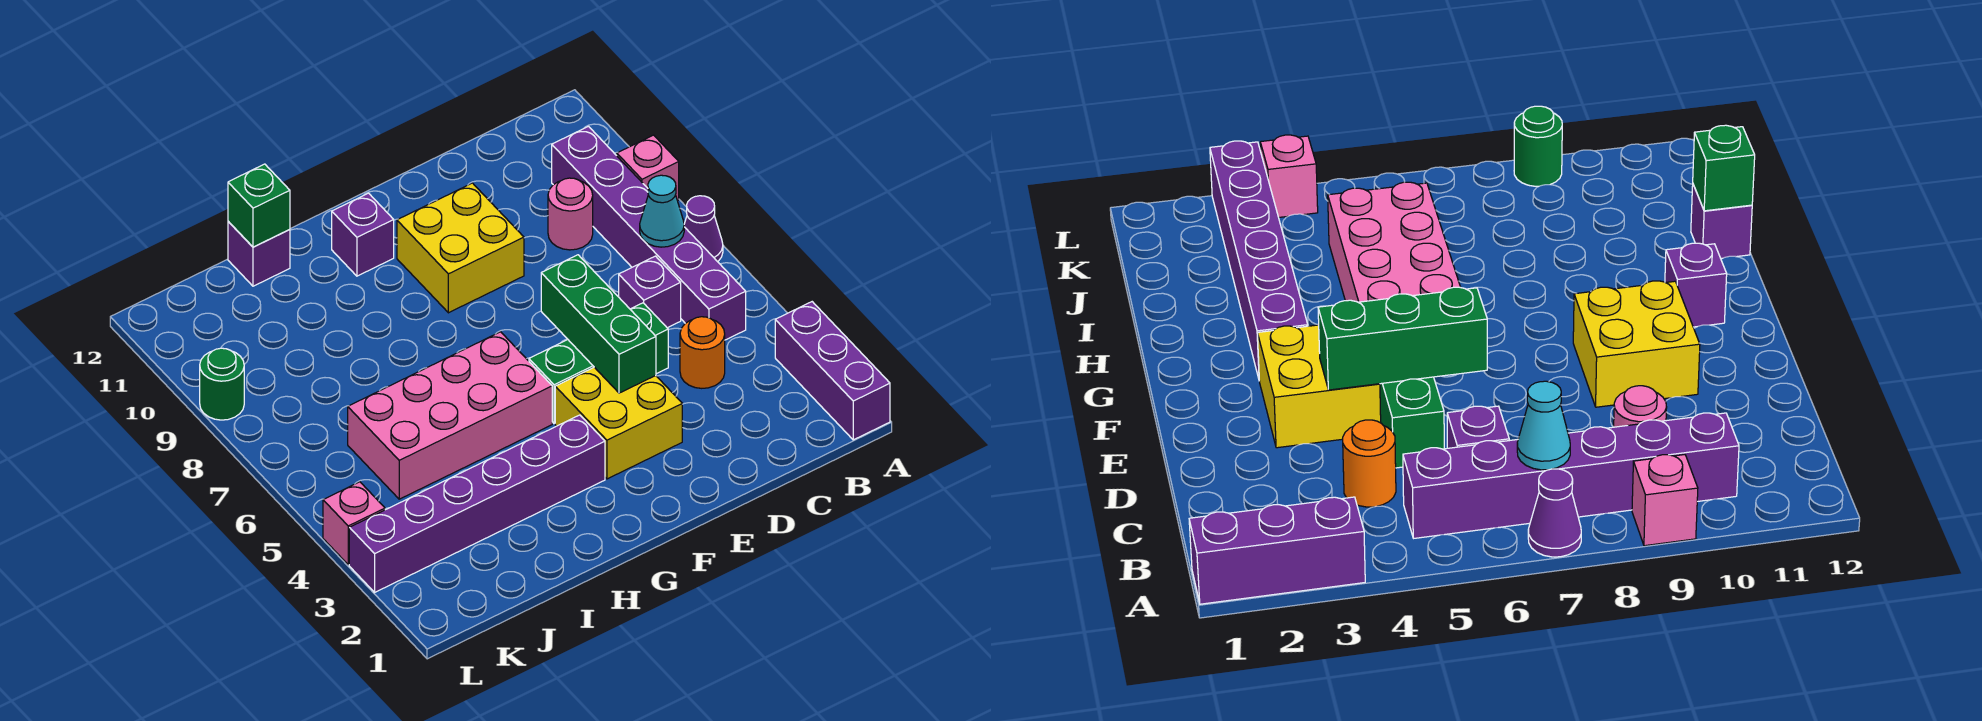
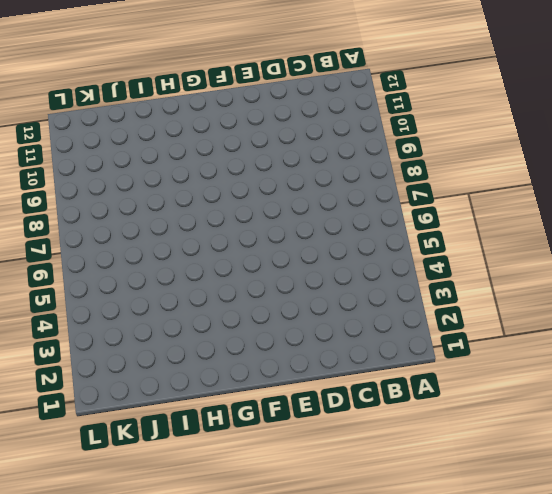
none -> purple 1x3 brick [775,302,890,440]
none -> purple 1x1 cone [684,196,723,262]
none -> pink 1x1 brick [617,135,679,201]

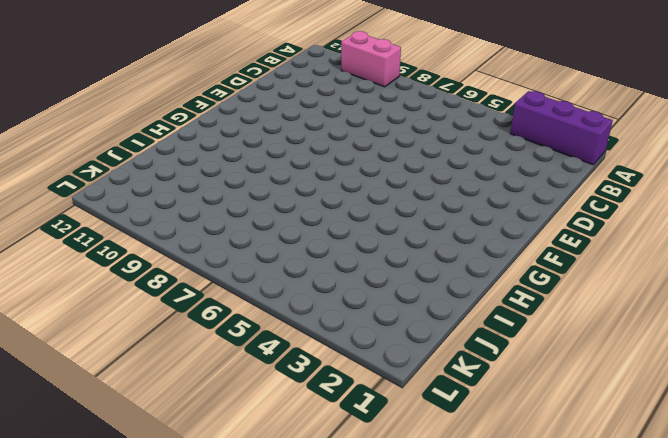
pink 1x2 brick [341,31,401,87] -> pink 1x1 brick [617,135,679,201]
none -> purple 1x1 cone [684,196,723,262]
none -> purple 1x6 brick [552,126,746,340]
none -> orange 1x1 round brick [680,317,725,388]

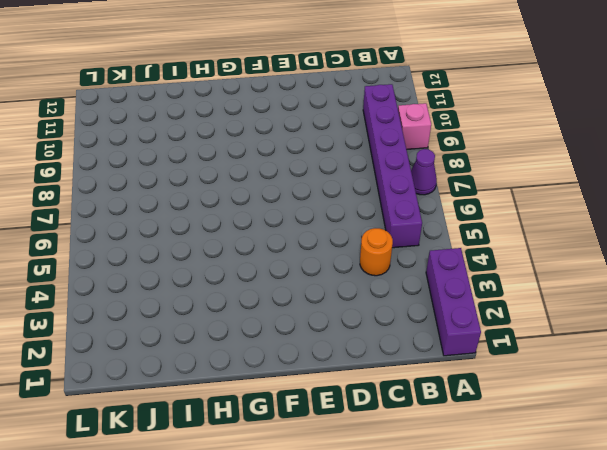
none -> purple 1x1 brick [619,256,681,328]
none -> pink 1x1 round brick [548,178,593,250]
none -> green 1x3 brick [529,303,668,424]

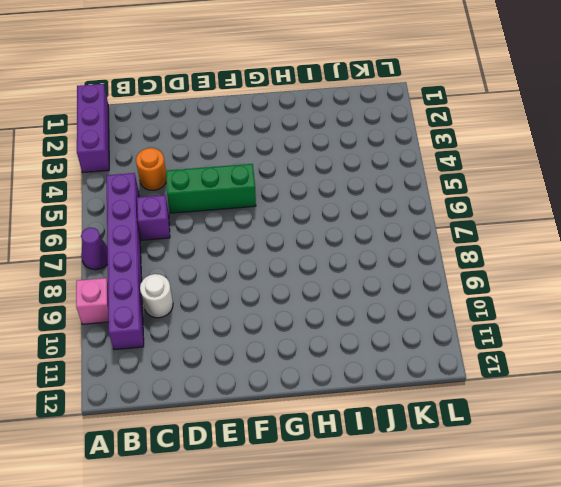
white 1x1 round brick [140,274,173,318] -> pink 1x1 round brick [548,178,593,250]
none -> yellow 2x2 brick [555,367,682,479]
none -> yellow 2x2 brick [397,183,524,313]
none -> purple 1x6 brick [349,415,605,592]

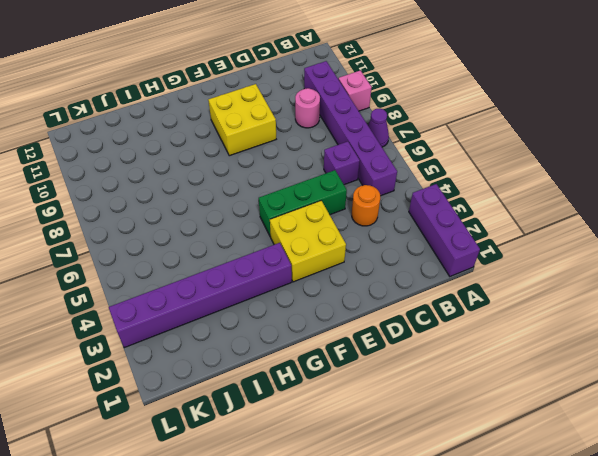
none -> pink 2x4 brick [348,332,552,499]
none -> purple 1x1 brick [332,193,394,276]
none -> purple 1x1 brick [228,221,290,286]

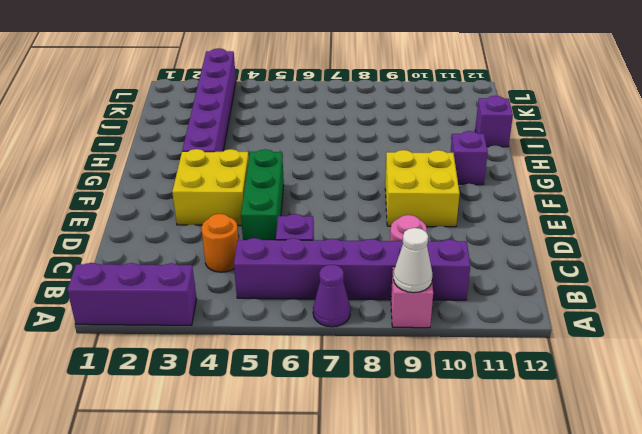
white 1x1 cone [393,228,432,293] -> none
none -> pink 2x4 brick [348,332,552,499]
none -> pink 1x1 brick [323,482,385,565]
none -> green 1x1 round brick [200,348,244,420]

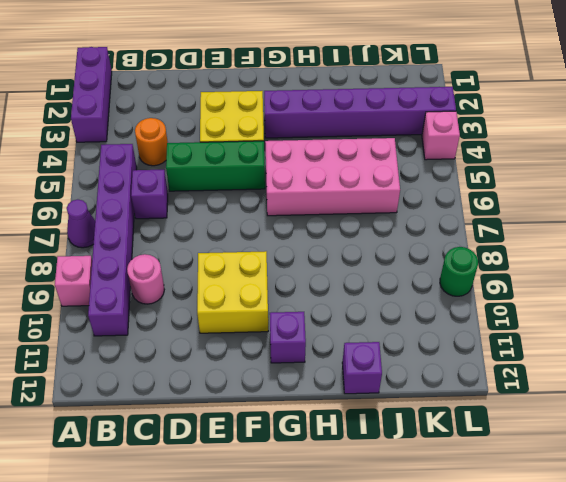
none -> cyan 1x1 cone [640,175,684,247]
none -> green 1x3 brick [541,255,656,393]
none -> green 1x1 brick [228,164,290,247]

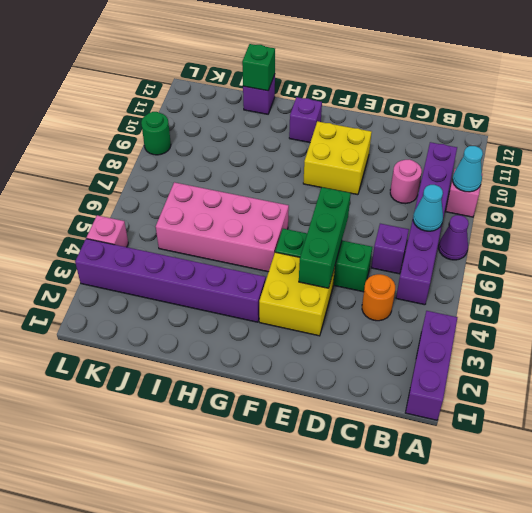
cyan 1x1 cone [453,146,483,192] -> none

